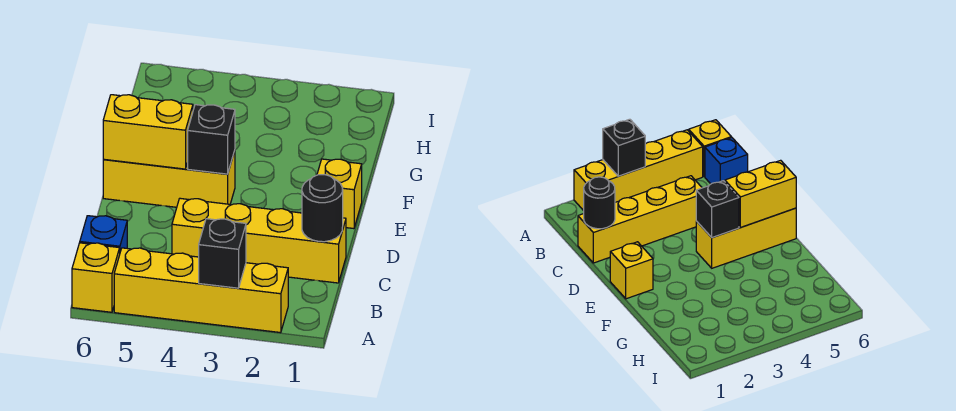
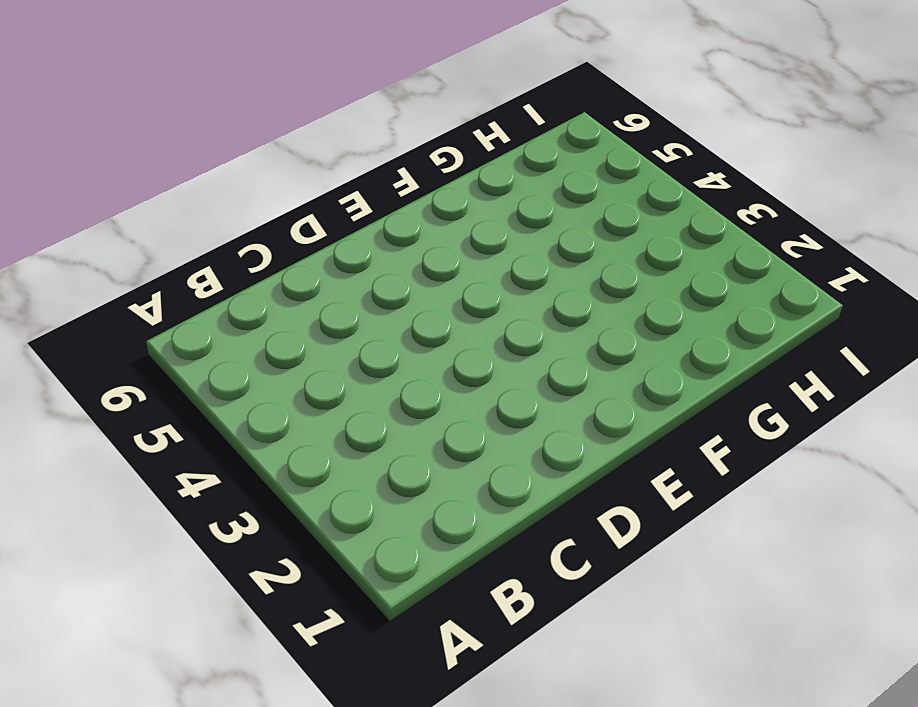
none -> yellow 1x4 brick [114,248,288,333]
none -> yellow 1x1 brick [72,243,120,312]

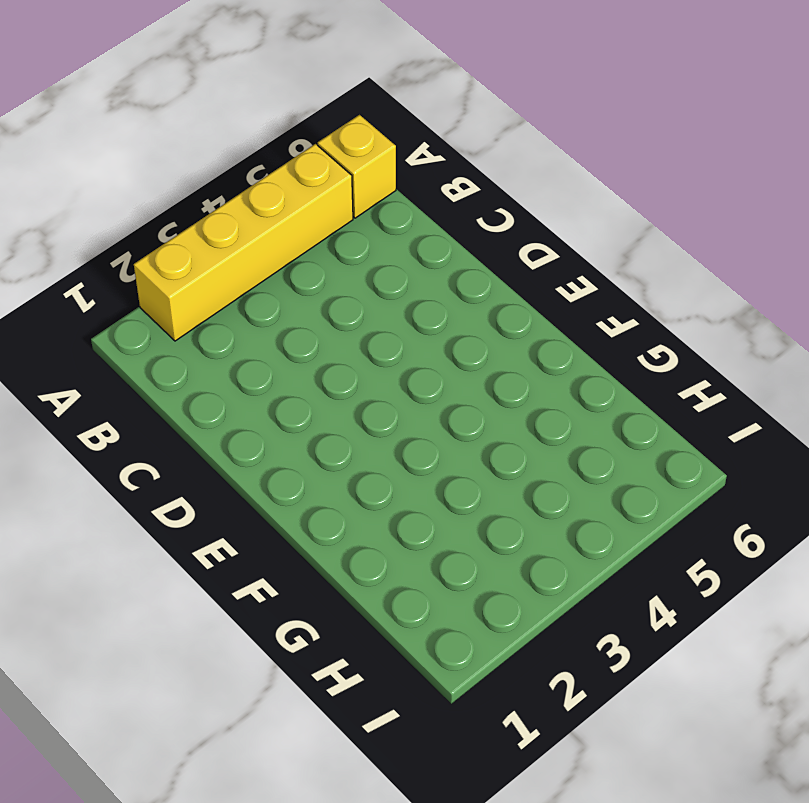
none -> blue 1x1 brick [80,216,127,252]
none -> yellow 1x4 brick [172,198,346,283]

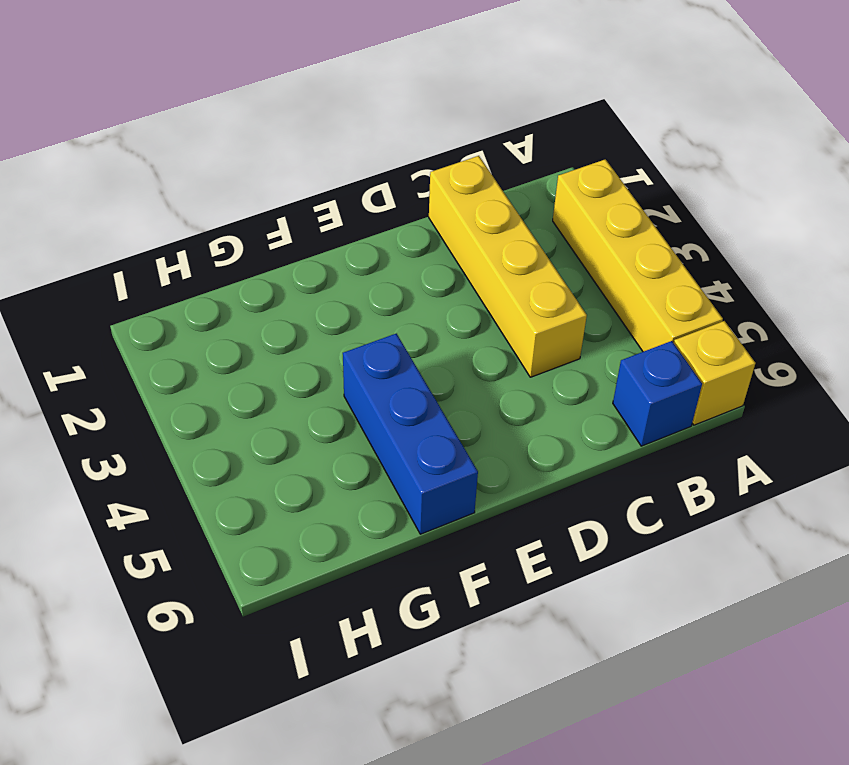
blue 1x3 brick [343,334,478,534] -> none
none -> yellow 1x1 brick [317,159,362,229]
none -> yellow 1x3 brick [103,151,235,207]

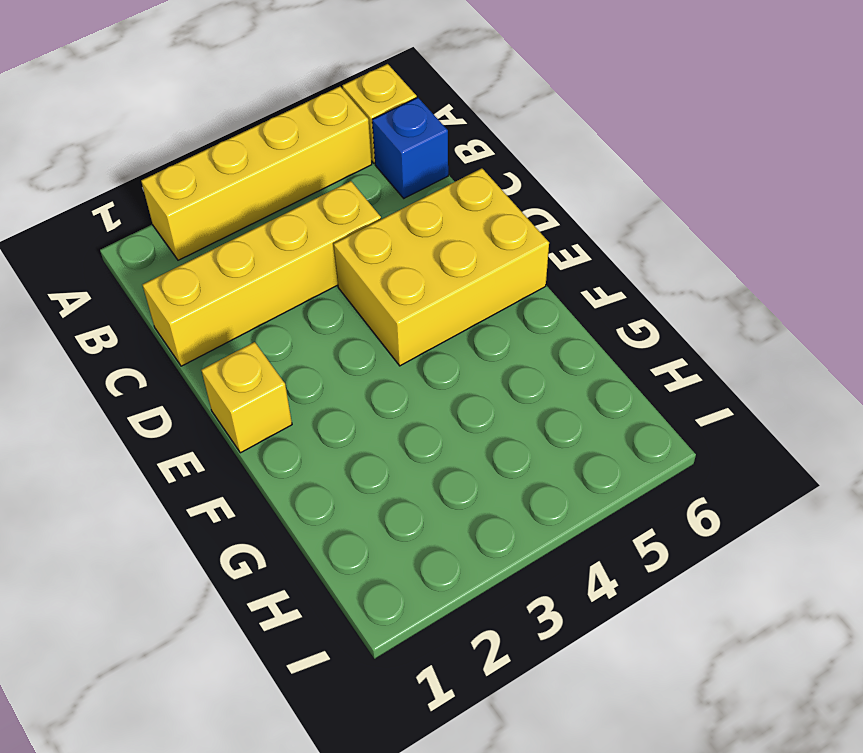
yellow 2x3 brick [334,168,549,366] -> yellow 1x3 brick [103,151,235,207]
none -> black 1x1 brick [199,219,246,288]
none -> black 1x1 round brick [302,175,343,242]

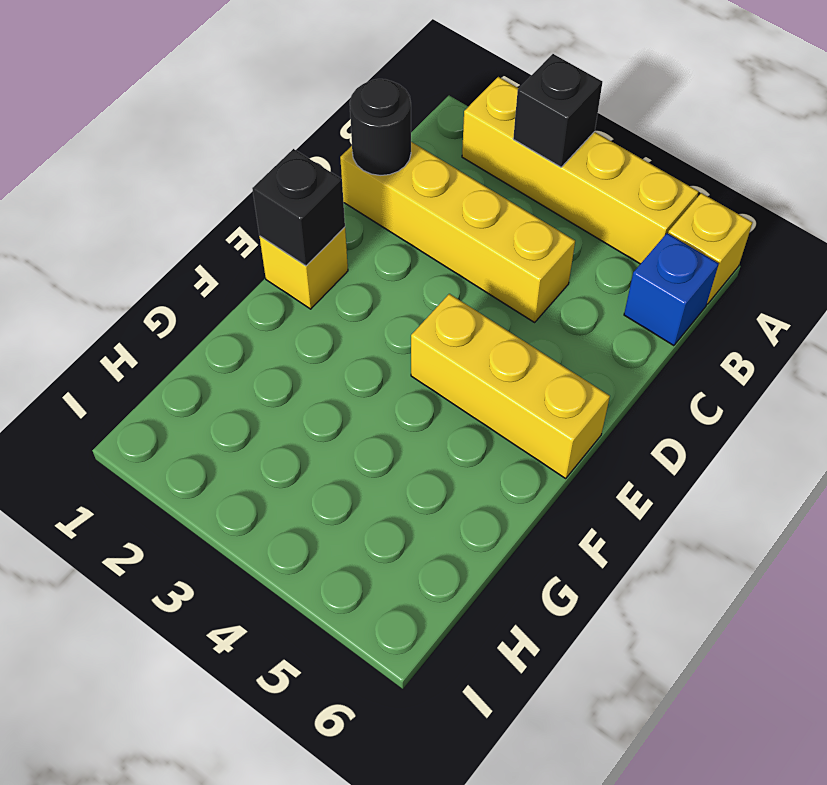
black 1x1 brick [252,149,345,266] -> black 1x1 brick moved to [188,105,235,174]
none -> yellow 1x2 brick [103,95,193,169]

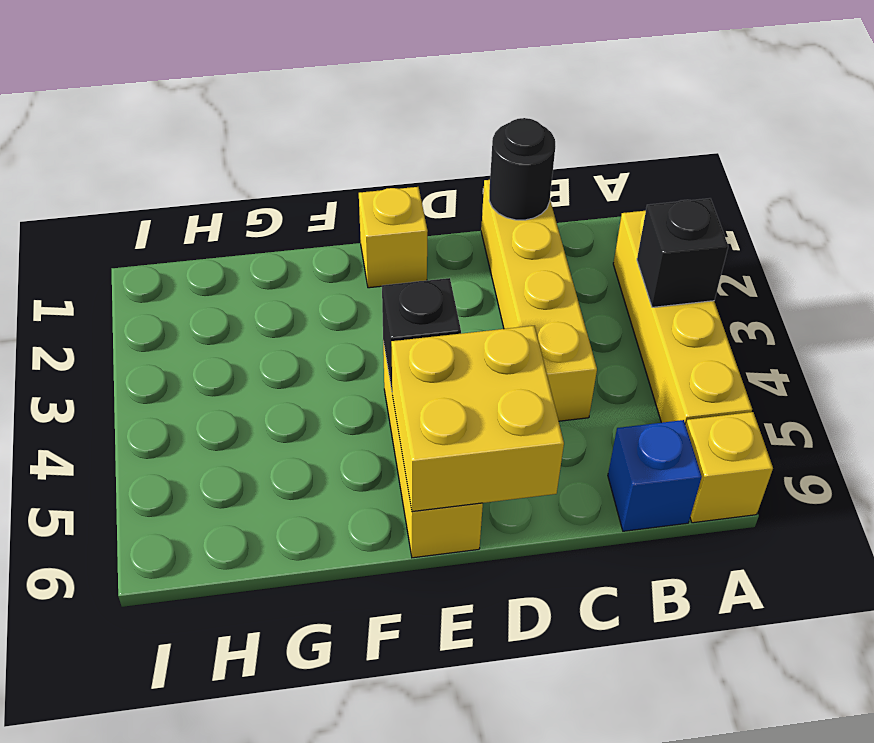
yellow 2x2 brick [391,326,564,512] -> yellow 1x2 brick [103,95,193,169]

